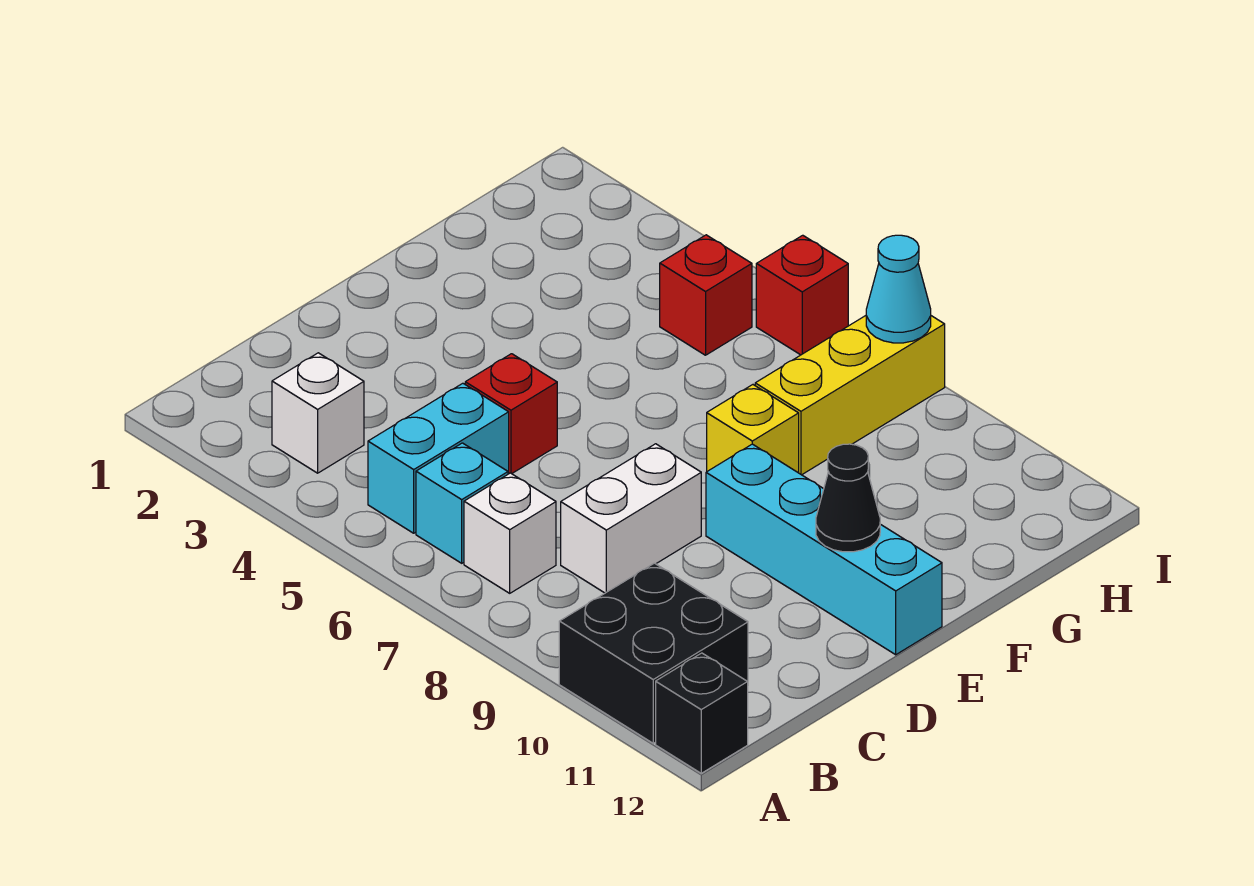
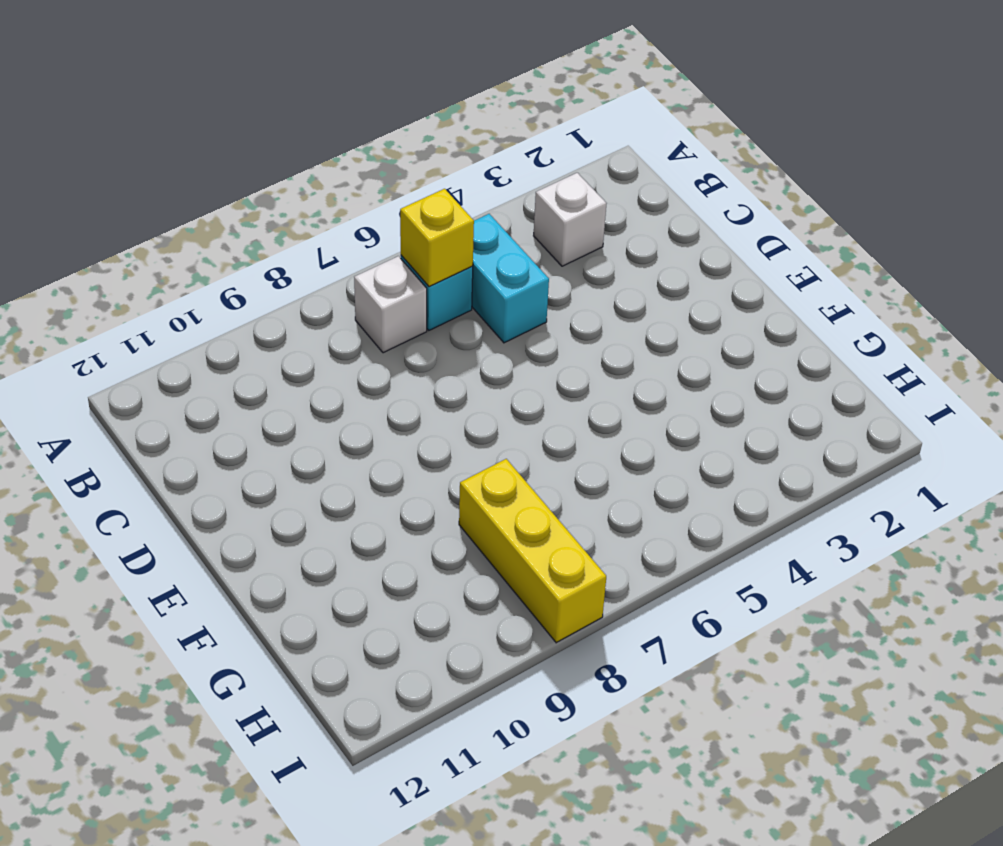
yellow 1x1 brick [400,189,474,287] -> yellow 1x1 brick moved to [707,385,799,473]
none -> black 2x2 brick [559,563,748,743]
none -> black 1x1 brick [656,653,748,773]
none -> white 1x2 brick [561,444,701,593]

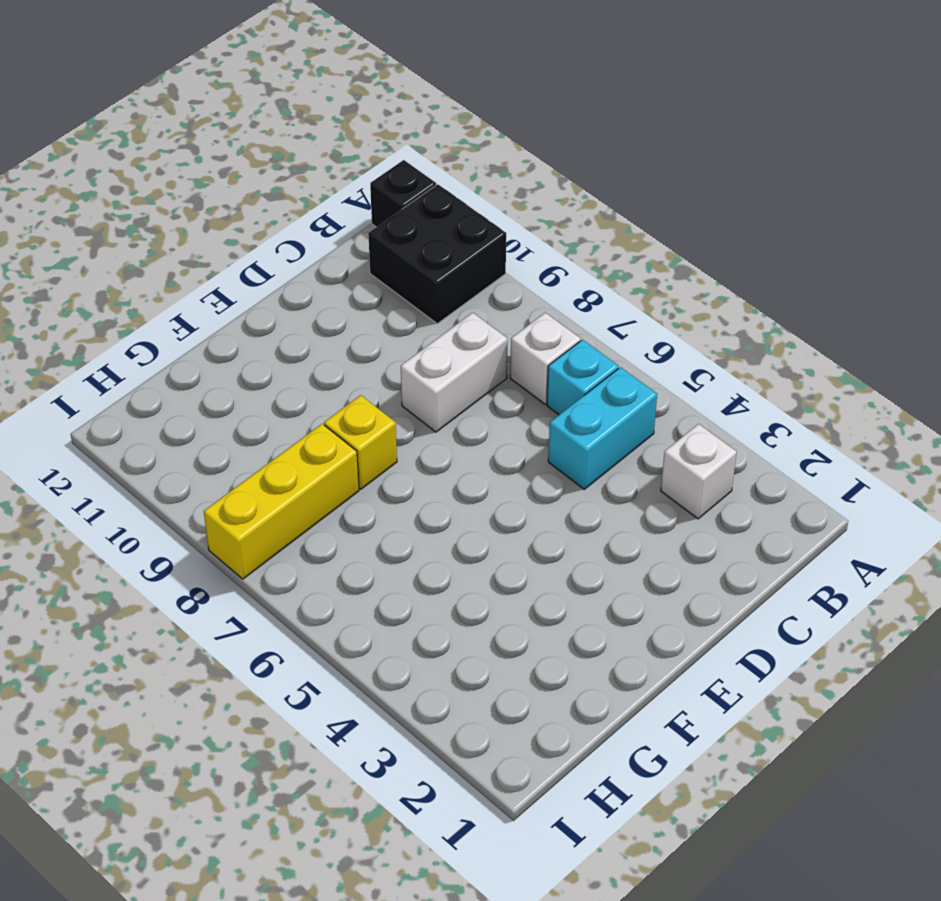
none -> red 1x1 brick [465,354,557,474]
none -> cyan 1x4 brick [706,444,942,655]
none -> red 1x1 brick [660,235,752,355]

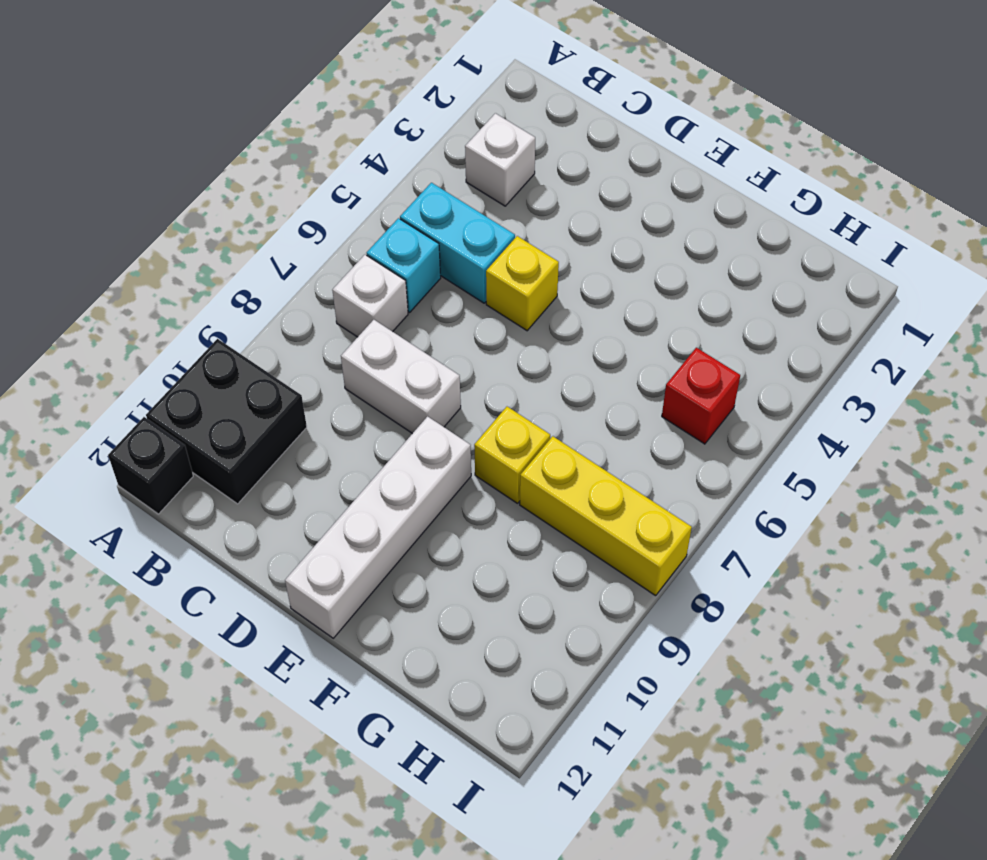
yellow 1x1 brick [486,236,559,331] -> red 1x1 brick [465,354,557,474]
white 1x4 brick [285,416,471,638] -> cyan 1x4 brick [706,444,942,655]
none -> red 1x1 brick [756,235,848,355]
none -> black 1x1 cone [816,444,880,552]
none -> cyan 1x1 cone [866,235,931,343]

